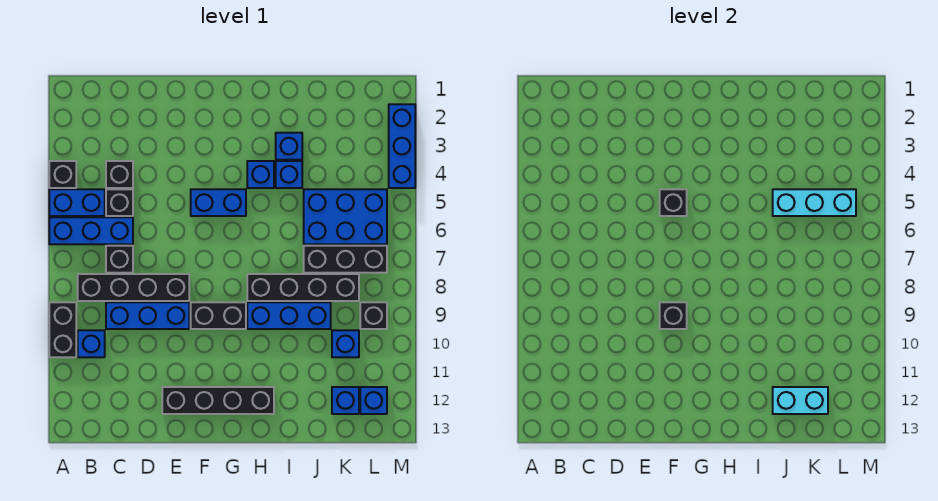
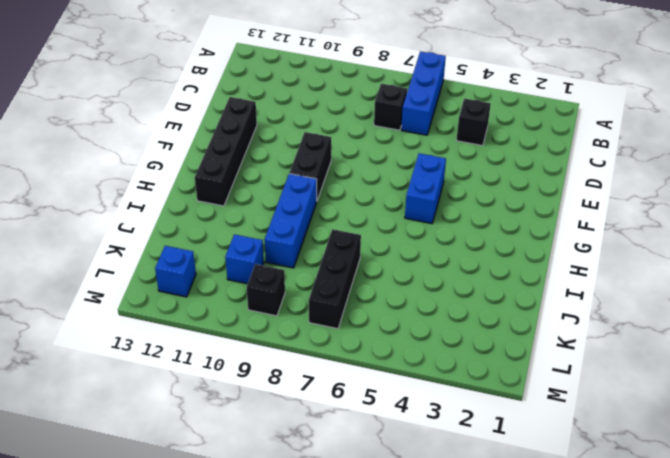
none -> black 1x1 brick [49,161,76,188]
none -> blue 1x2 brick [49,189,105,216]
none -> black 1x2 brick [49,302,76,357]

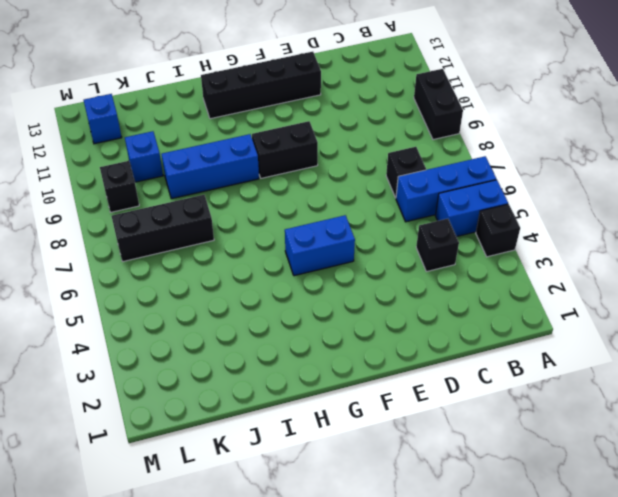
none -> black 1x4 brick [78,274,189,301]
none -> blue 1x1 brick [78,330,105,357]
none -> black 1x1 brick [106,189,133,216]

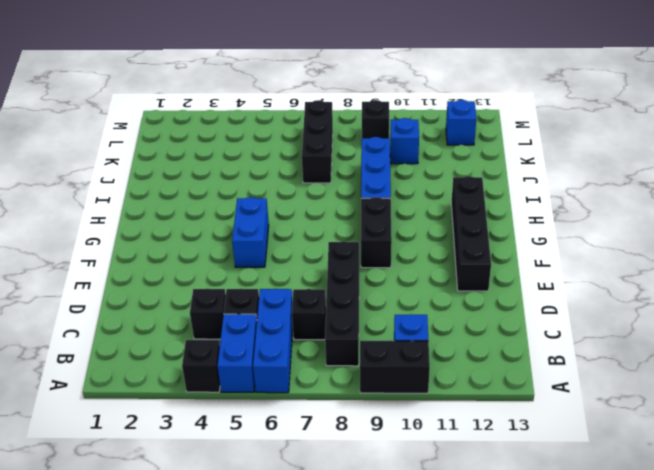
none -> blue 1x3 brick [106,302,189,329]
none -> blue 1x1 brick [247,161,274,188]
none -> black 1x4 brick [247,274,359,301]

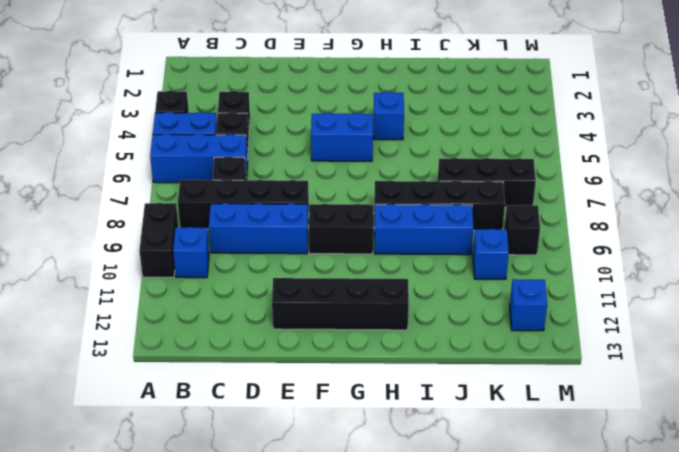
none -> blue 1x1 brick [276,133,302,160]
none -> blue 1x1 brick [276,161,302,188]
none -> blue 2x3 brick [304,189,387,244]

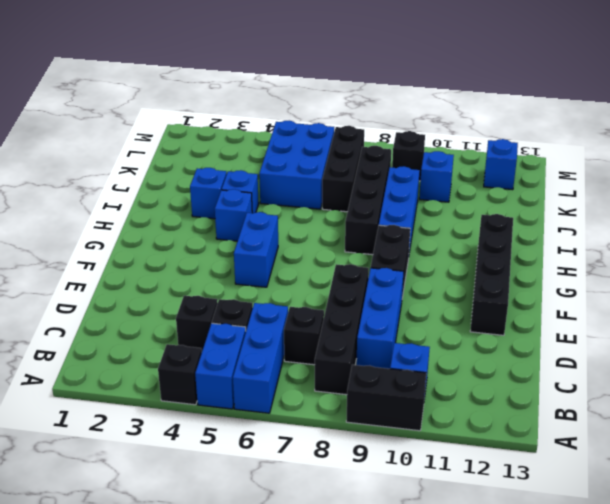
none -> blue 1x1 brick [332,387,359,414]
none -> blue 1x3 brick [389,104,415,188]
none -> black 1x1 brick [660,189,687,216]

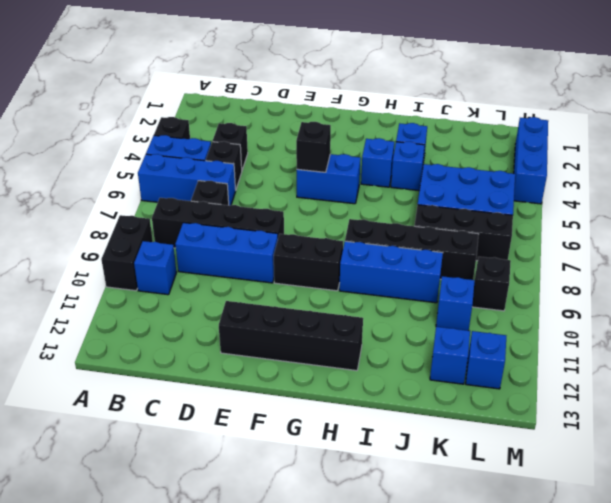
none -> black 1x1 brick [660,302,687,329]
none -> cyan 1x3 brick [773,189,856,216]
none -> cyan 1x2 brick [773,387,828,414]

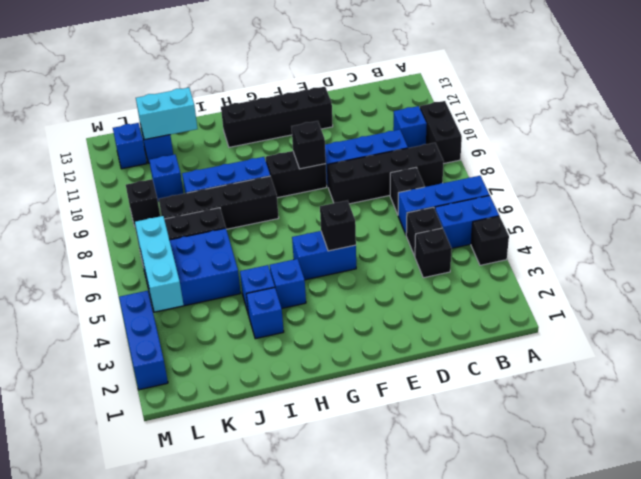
cyan 1x3 brick [135,216,183,312] -> cyan 1x3 brick turned to [773,189,856,216]

